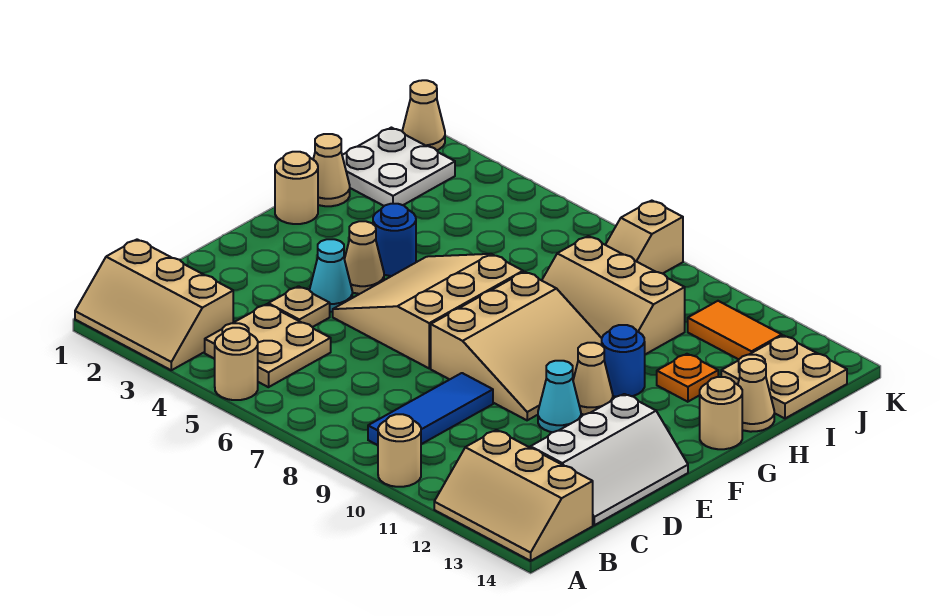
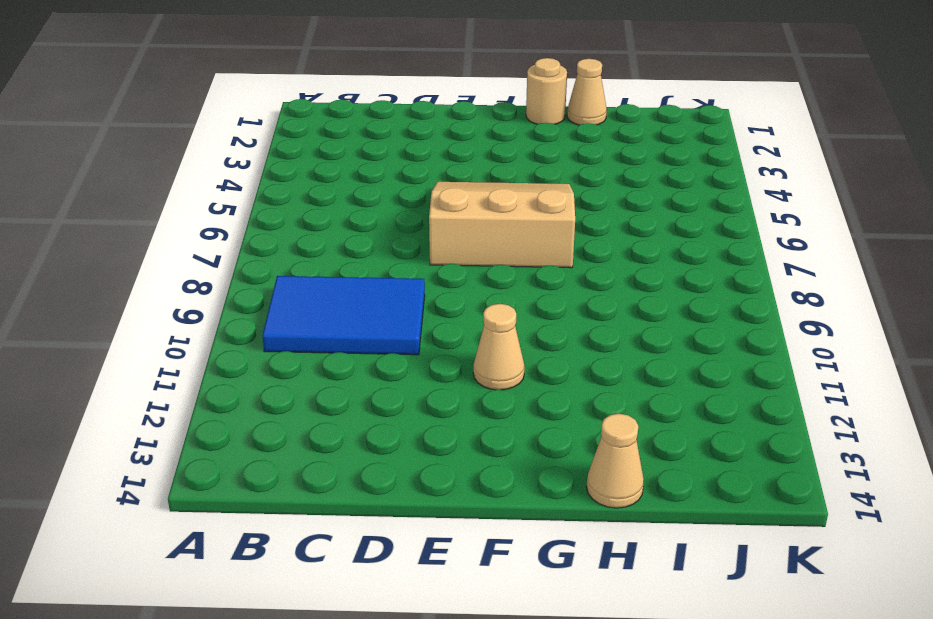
blue 2x3 tile [262,276,425,355] -> blue 1x3 tile [368,373,493,445]
none -> tan 2x3 slope [75,239,233,370]
none -> tan 1x1 round brick [215,328,258,400]
none -> tan 1x1 round brick [378,414,421,487]

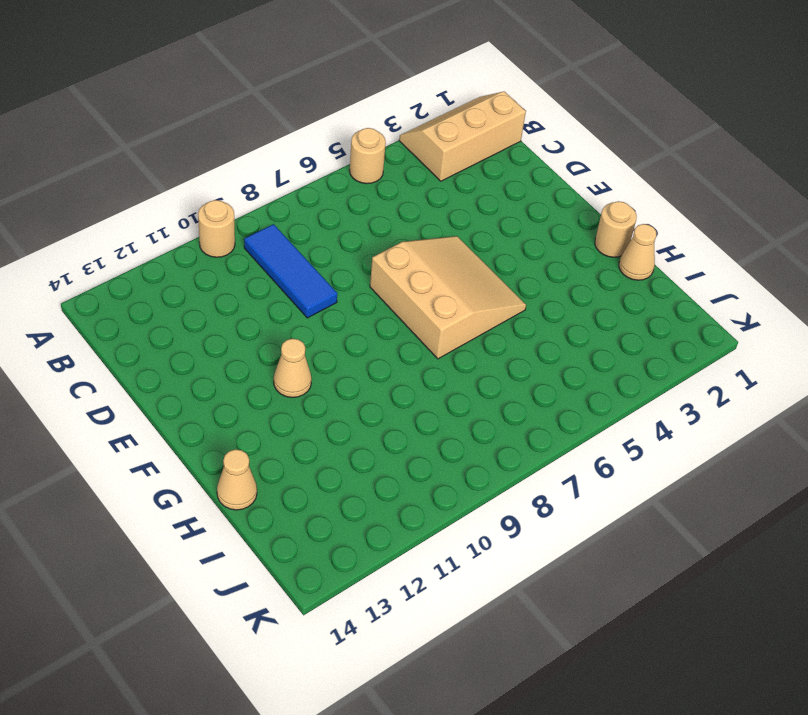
none -> tan 2x3 slope [434,430,593,561]
none -> tan 2x2 plate [205,304,331,387]
none -> white 2x3 slope [530,394,688,525]

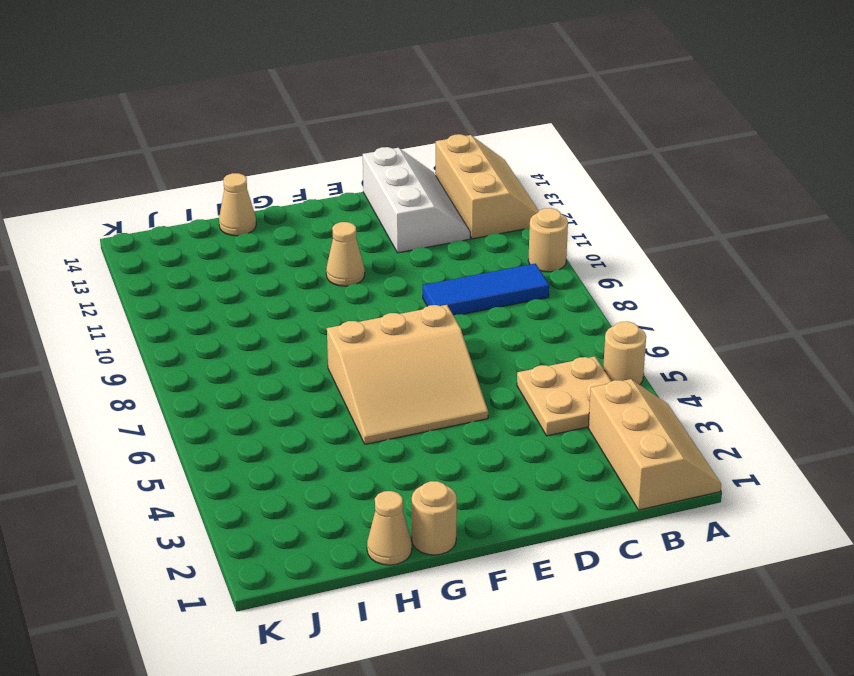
white 2x3 slope [363,147,470,253] -> white 2x3 slope turned to [530,394,688,525]
none -> tan 1x1 plate [268,286,330,327]
none -> cyan 1x1 cone [310,239,352,312]
none -> tan 3x3 slope [431,272,602,420]

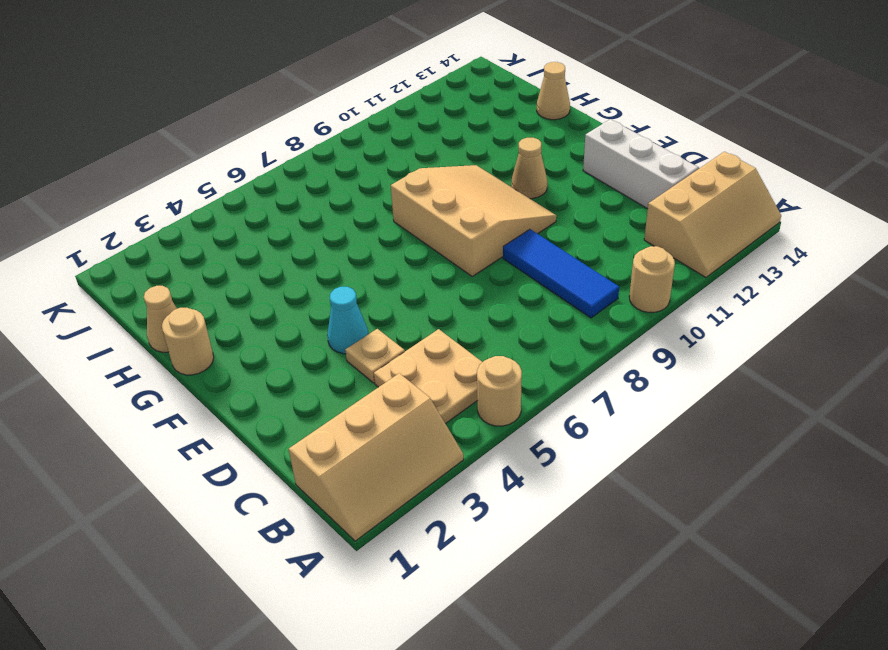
none -> tan 3x3 slope [333,254,523,368]
none -> cyan 1x1 cone [538,361,581,432]
none -> tan 1x1 cone [344,221,384,294]

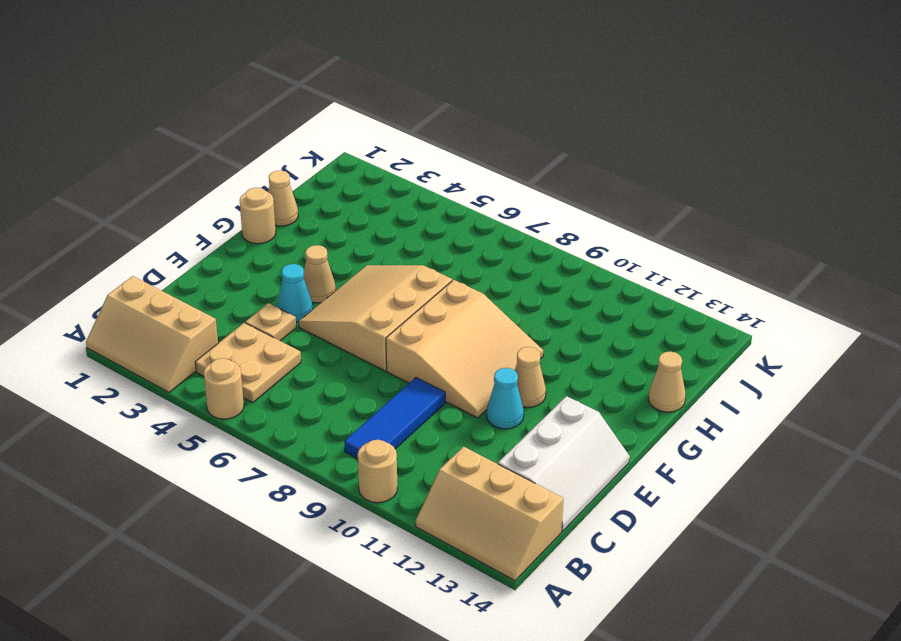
none -> blue 1x1 round brick [373,204,416,276]
none -> blue 1x1 round brick [602,325,645,397]
none -> tan 1x1 round brick [700,377,742,449]

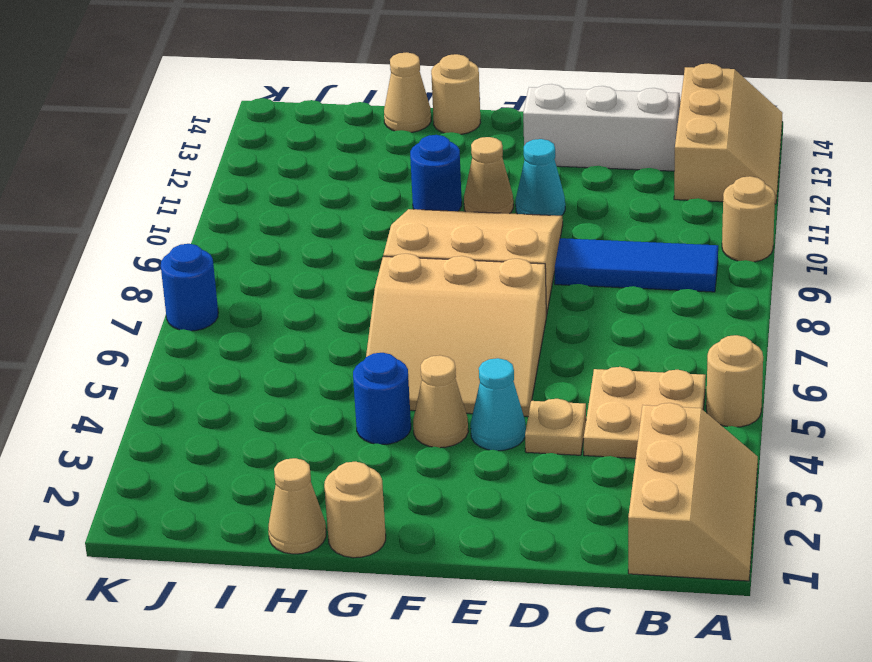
blue 1x1 round brick [161,244,218,331] -> none
none -> tan 2x3 slope [542,236,685,354]
none -> orange 1x1 plate [657,354,718,402]
none -> white 2x2 plate [342,128,455,206]

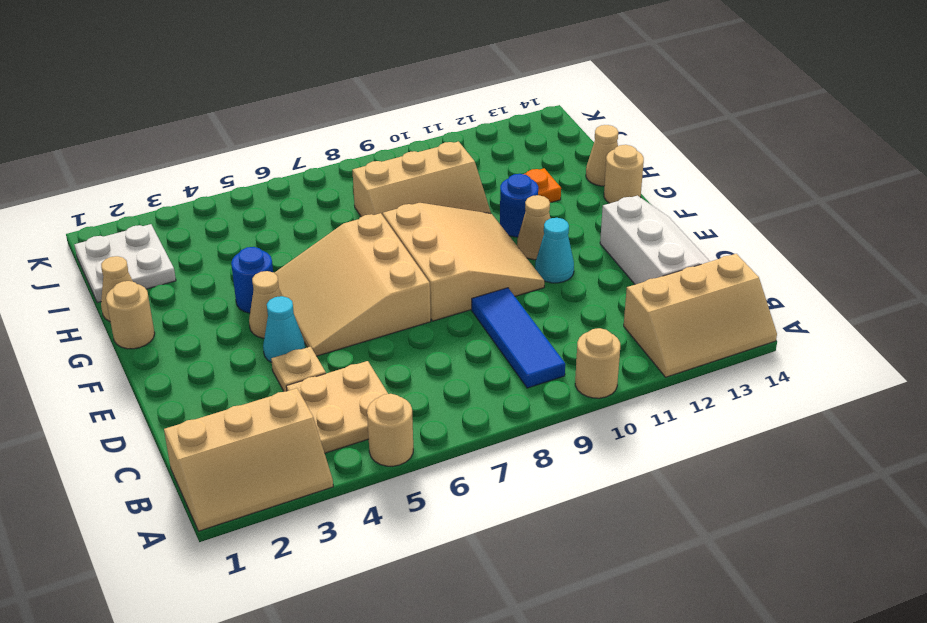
none -> tan 2x2 plate [721,335,847,418]
none -> tan 1x2 slope [606,201,683,274]
none -> orange 1x2 tile [688,301,782,359]

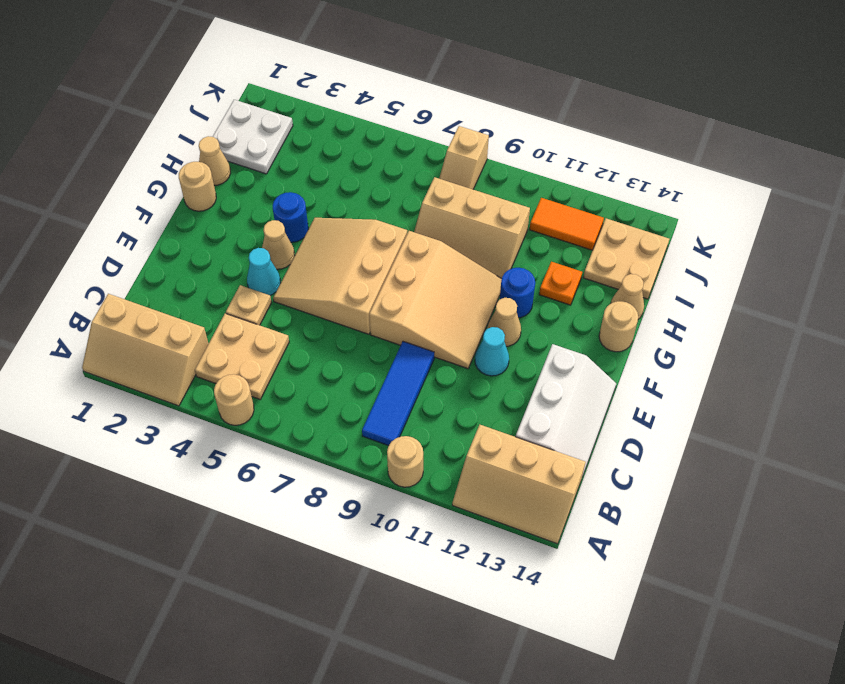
none -> tan 1x1 cone [402,80,445,150]

